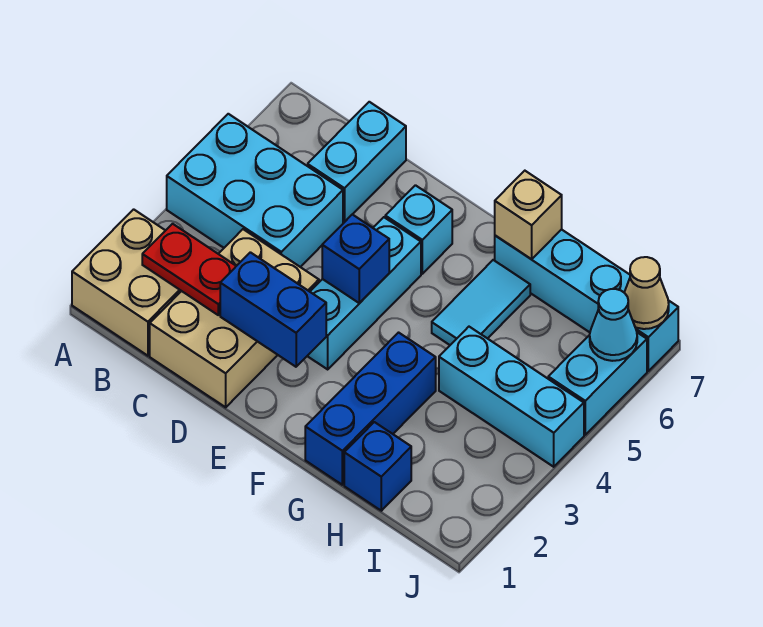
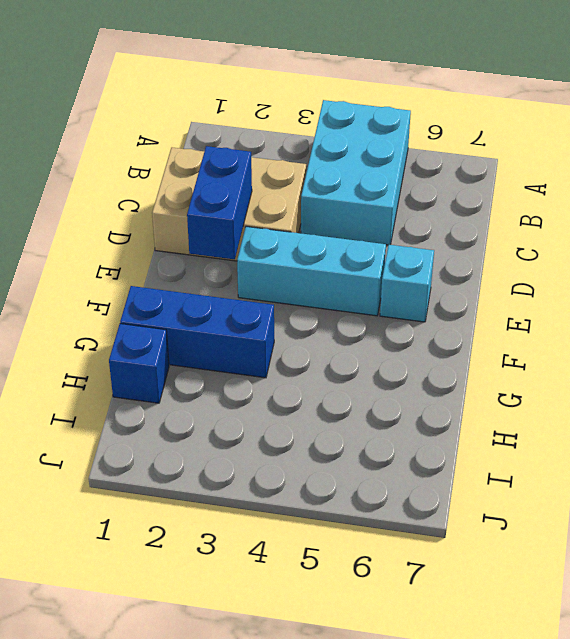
none -> tan 2x2 brick [72,209,181,356]
none -> cyan 1x2 brick [308,102,406,222]
none -> cyan 1x2 tile [432,260,530,345]

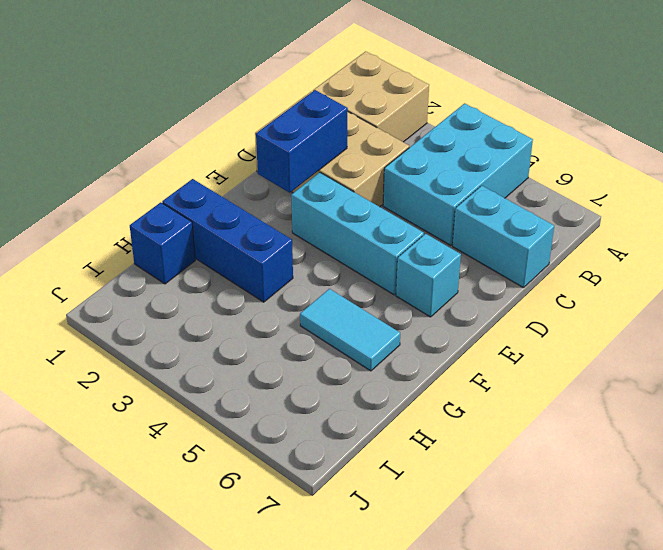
none -> cyan 1x4 brick [495,229,678,371]
none -> cyan 1x3 brick [439,327,584,467]
none -> cyan 1x2 brick [548,333,647,435]

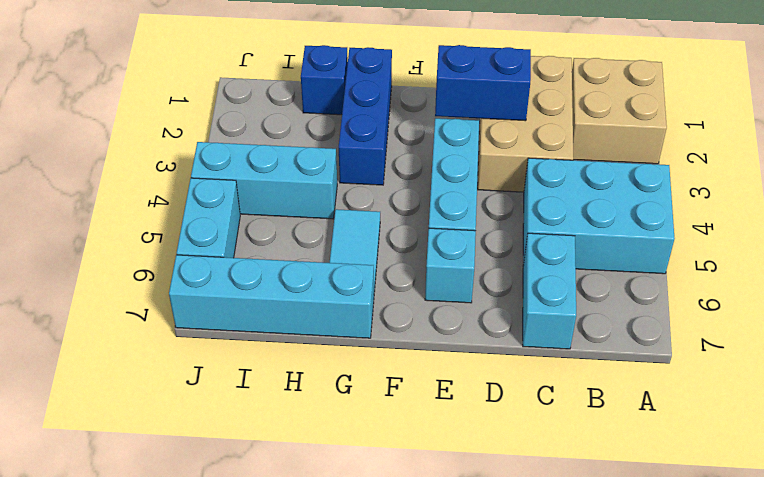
none -> red 1x2 plate [142,224,236,315]
none -> blue 1x1 brick [322,214,389,303]
none -> tan 1x1 brick [495,171,562,259]

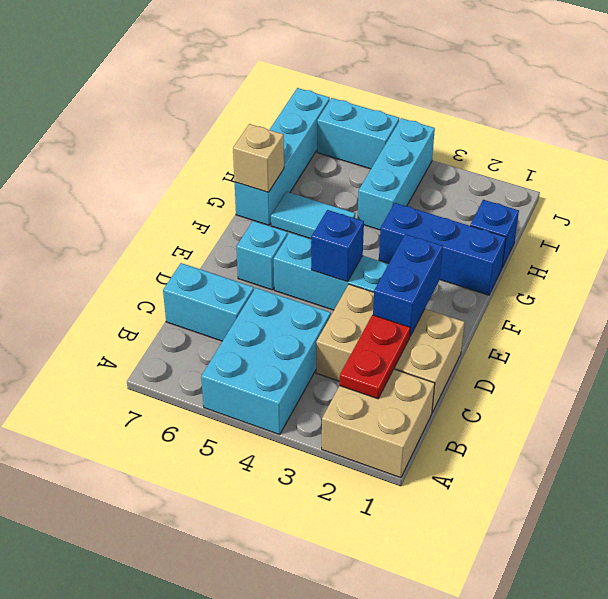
none -> cyan 1x1 cone [590,289,637,361]
none -> tan 1x1 cone [624,257,669,329]

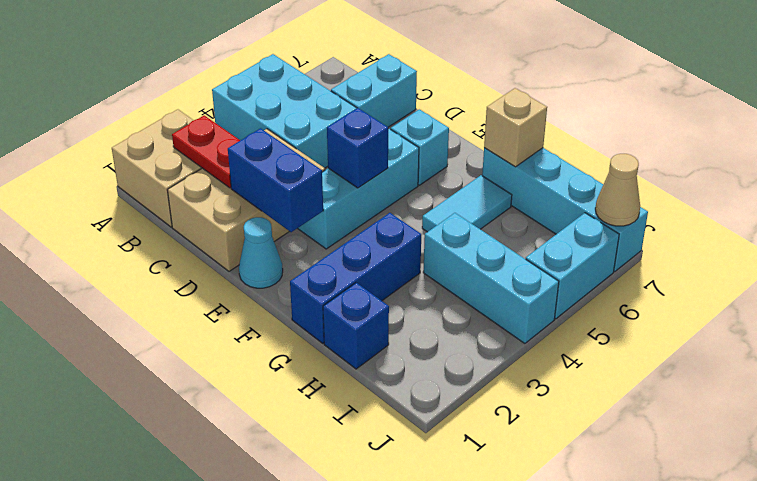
cyan 1x1 cone [239,217,283,288] -> cyan 1x1 cone moved to [590,289,637,361]

